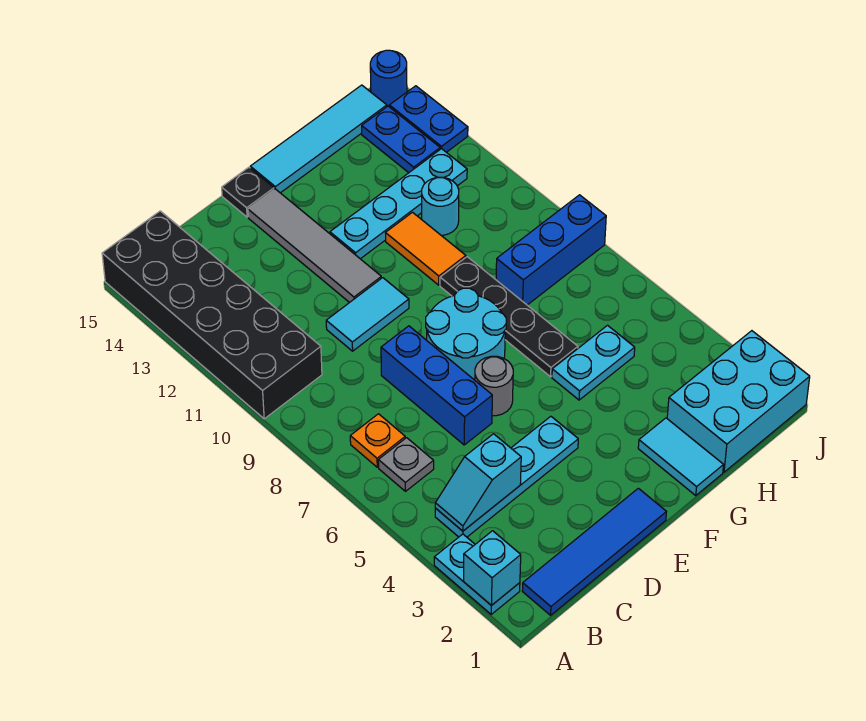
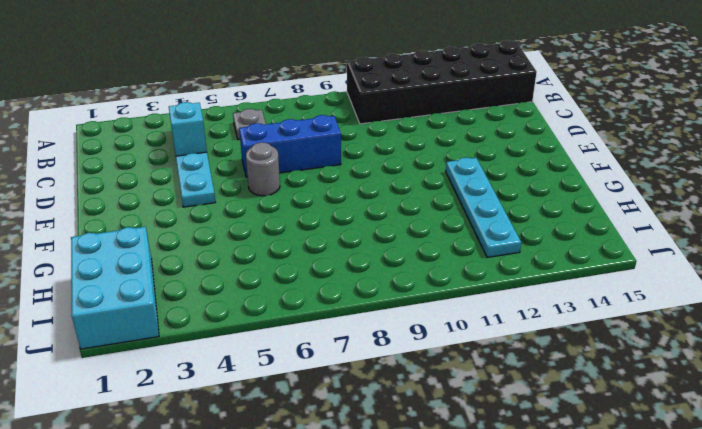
none -> cyan 1x2 plate [434,534,520,614]
none -> blue 1x4 tile [522,488,666,615]
none -> orange 1x1 plate [350,414,405,467]

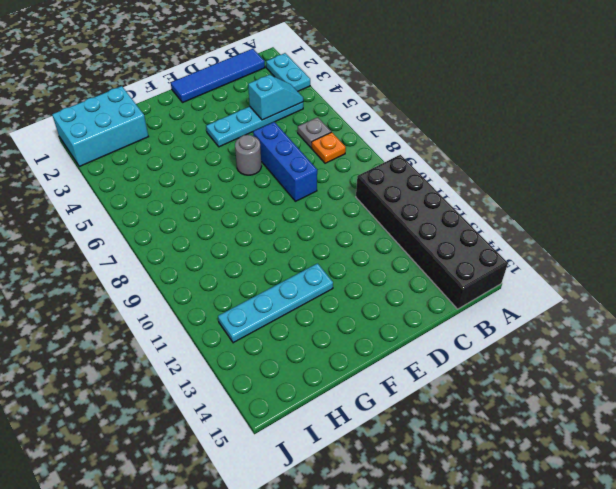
none -> cyan 1x2 tile [326,278,409,351]
none -> cyan 2x2 round brick [426,288,506,380]
none -> grey 1x4 tile [248,189,381,303]

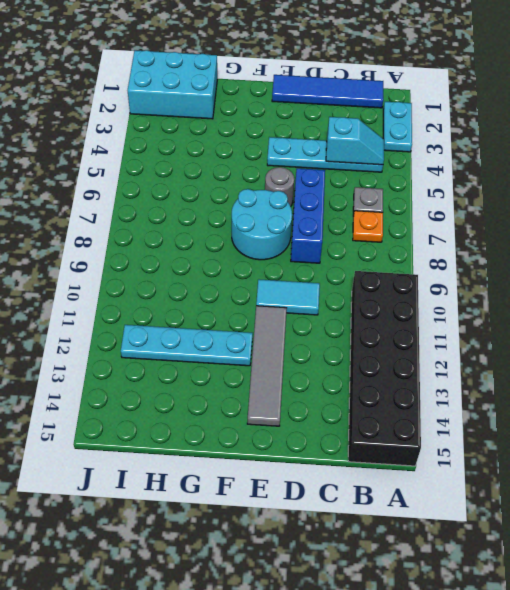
none -> black 1x1 plate [222,167,274,217]
none -> cyan 1x4 tile [250,85,387,193]
none -> cyan 1x2 tile [638,418,724,495]

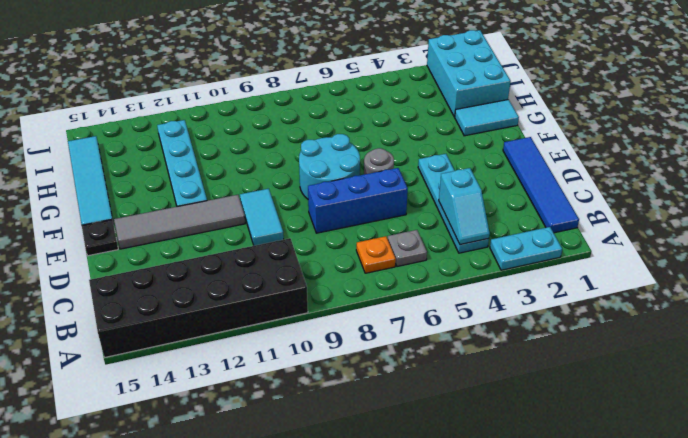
none -> cyan 1x2 plate [552,325,635,400]
none -> black 1x4 plate [440,257,578,377]
none -> orange 1x2 tile [386,212,466,285]

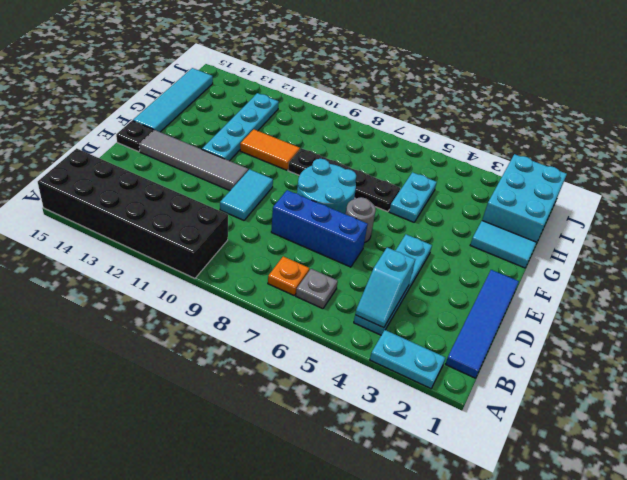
none -> blue 1x3 brick [496,195,606,305]
none -> cyan 1x1 round brick [422,177,459,235]
none -> blue 1x2 plate [362,106,440,173]

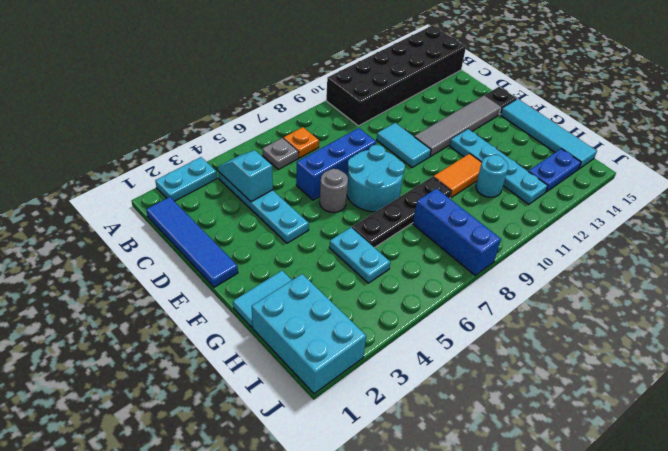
none -> blue 1x2 plate [389,86,468,152]
none -> blue 1x1 round brick [370,50,407,106]
none -> cyan 1x1 brick [464,531,521,606]

